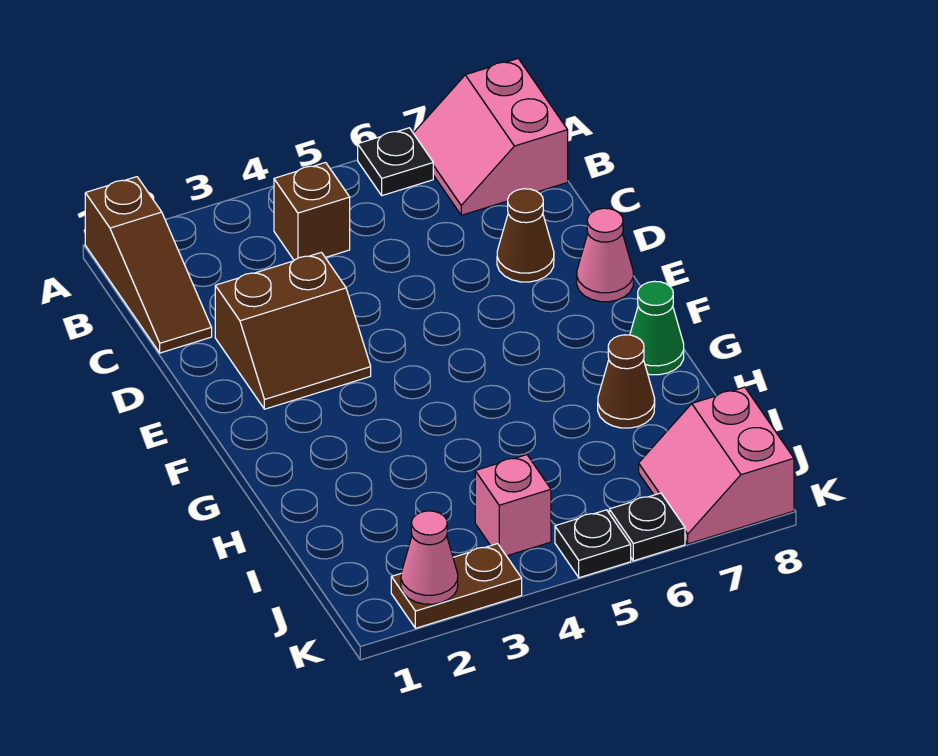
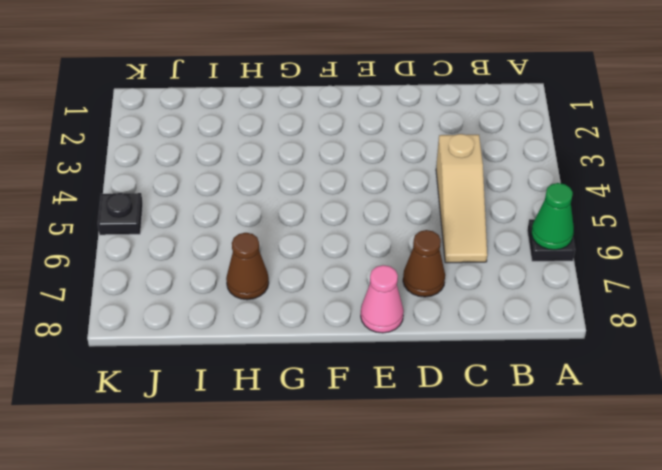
green 1x1 cone [531,183,574,250] -> green 1x1 cone moved to [630,281,684,375]
tan 1x3 slope [436,134,487,263] -> none
none -> brown 1x3 slope [85,177,212,353]
none -> pink 2x2 slope [414,59,568,215]
none -> brown 1x1 brick [274,162,350,260]

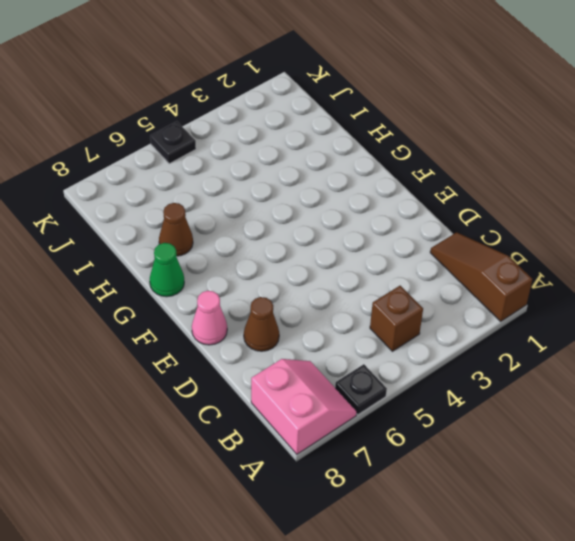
none -> brown 2x2 slope [215,252,371,409]
none -> pink 1x1 brick [475,455,551,556]
none -> pink 2x2 slope [639,387,794,544]

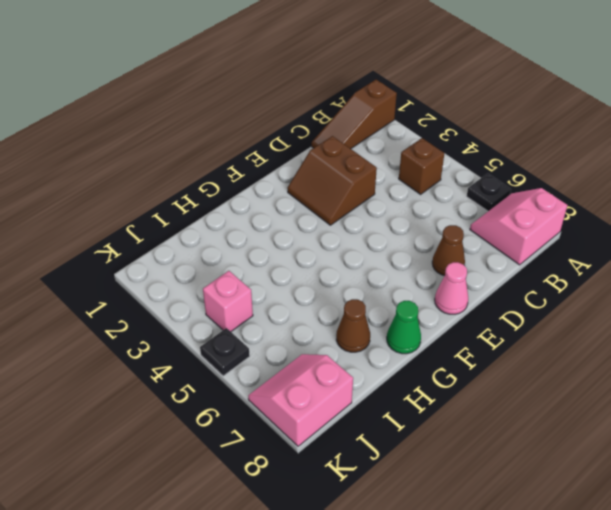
none -> brown 1x2 plate [391,544,522,628]
none -> black 1x1 plate [609,493,685,561]
none -> pink 1x1 cone [401,511,458,604]

